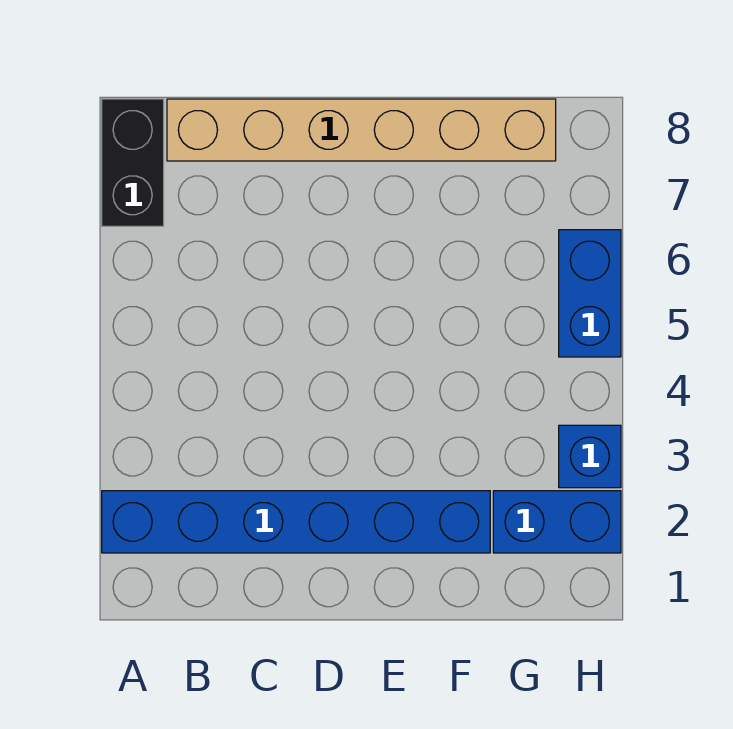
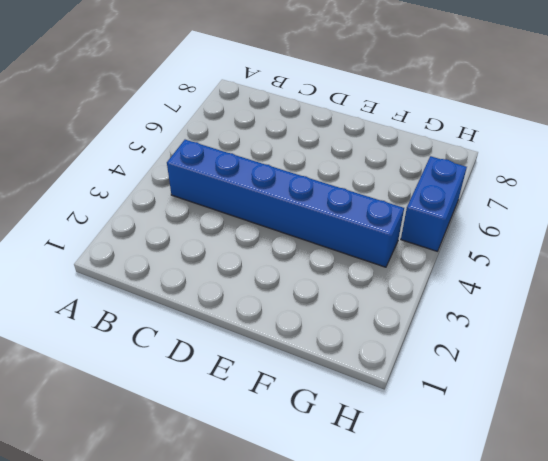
blue 1x6 brick [167,140,404,267] -> blue 1x6 brick moved to [102,491,490,553]
none -> black 1x2 brick [102,99,164,226]
none -> tan 1x6 brick [167,99,556,161]

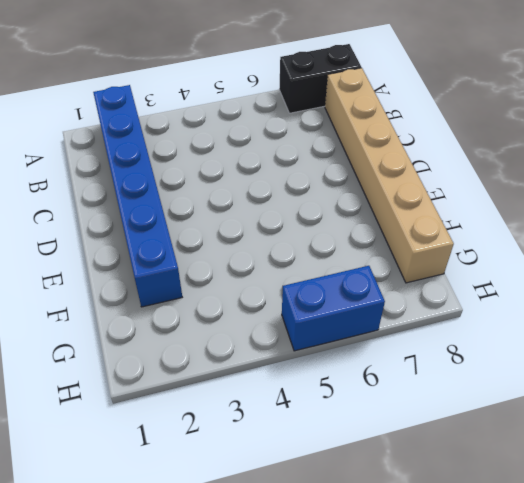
none -> blue 1x2 brick [493,491,621,553]
none -> blue 1x1 brick [559,425,621,488]

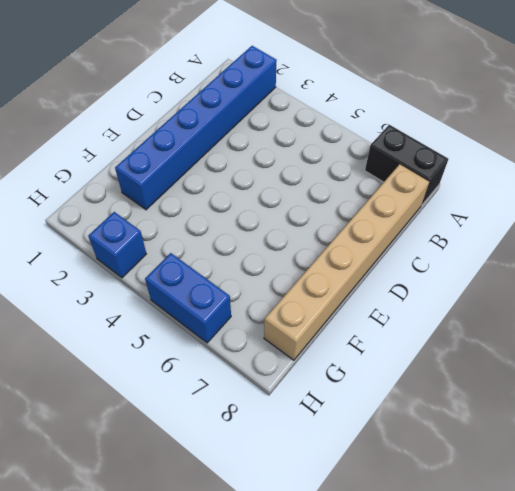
none -> blue 1x2 brick [493,491,621,553]

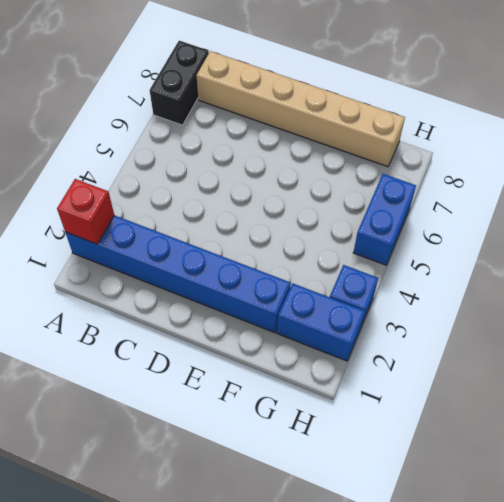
red 1x1 brick [57,179,114,244] -> none

